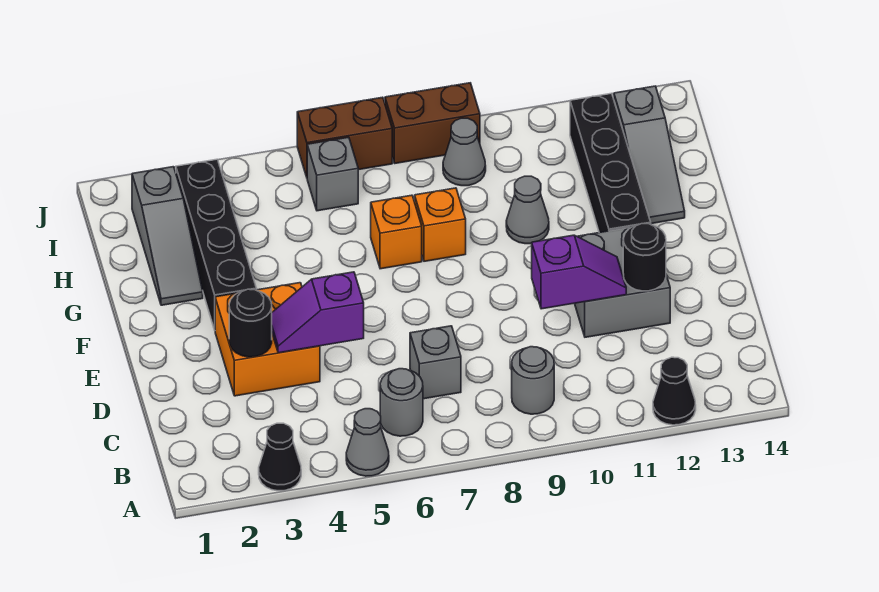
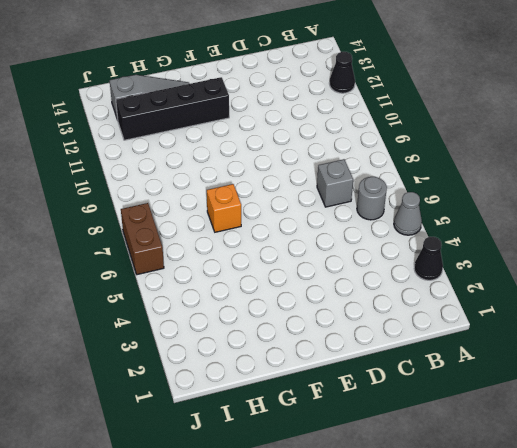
none -> grey 1x1 round brick [512,347,554,414]
none -> orange 2x2 brick [215,283,320,396]
none -> grey 2x2 brick [575,224,670,337]

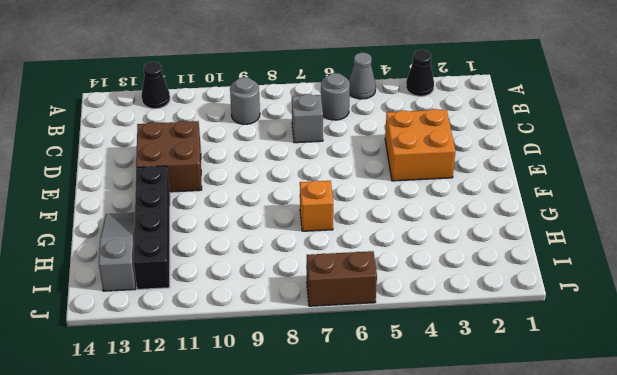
brown 2x2 brick [136,121,202,192] -> grey 2x2 brick [575,224,670,337]
none -> black 1x4 brick [176,159,256,330]
none -> grey 1x3 slope [132,167,203,305]
none -> orange 1x1 brick [415,188,466,261]

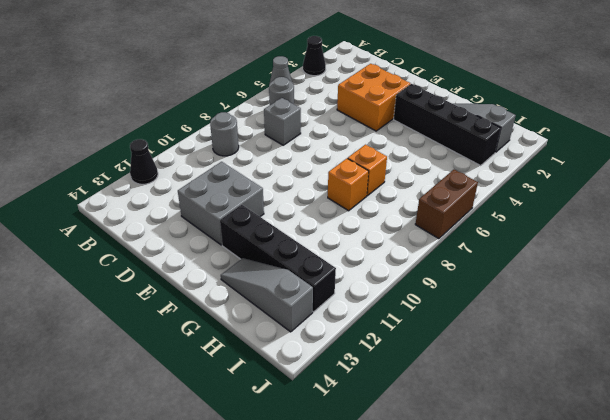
none -> grey 1x1 cone [506,176,549,244]
none -> grey 1x1 brick [307,137,358,211]
none -> grey 1x1 cone [443,118,486,186]

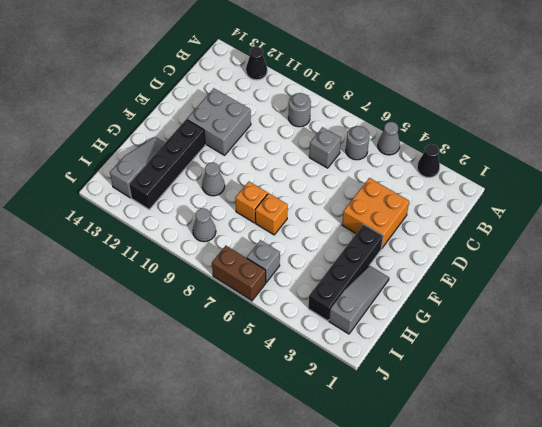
none -> brown 1x2 brick [385,83,480,163]
none -> black 1x1 round brick [229,289,272,357]
none -> purple 1x2 slope [272,272,364,353]

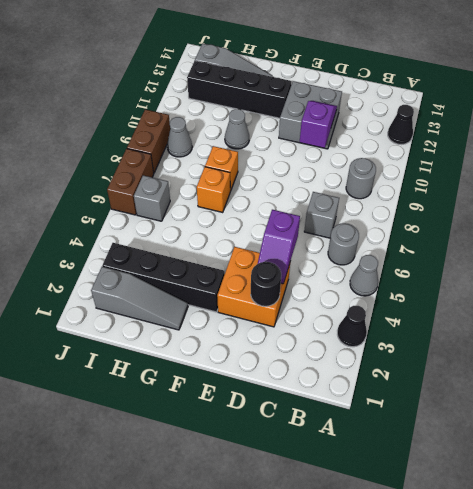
none -> black 1x1 round brick [623,224,666,291]

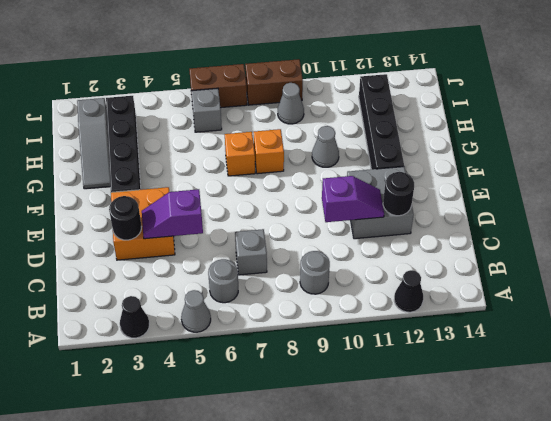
none -> grey 1x3 slope [614,86,685,224]

